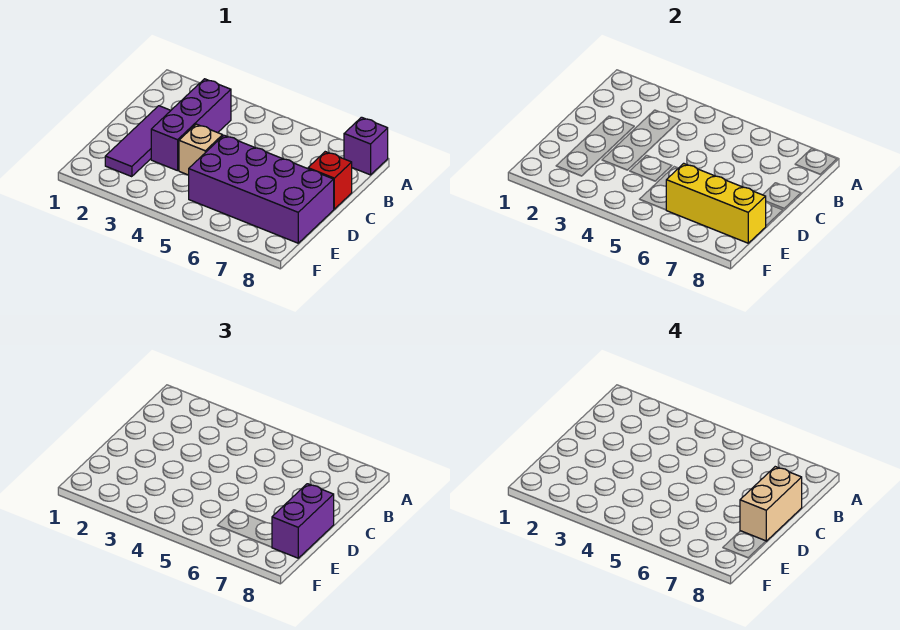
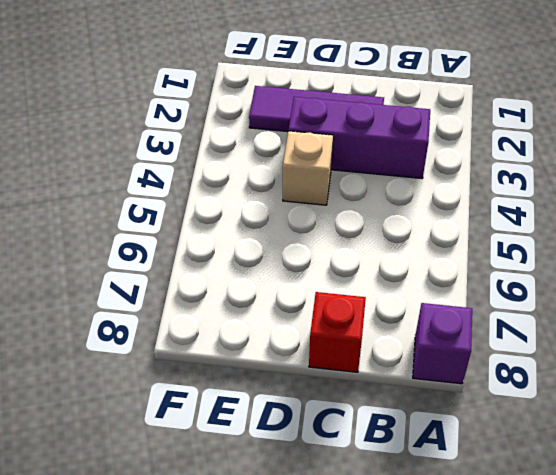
none -> purple 2x4 brick [189,135,334,243]
none -> yellow 1x3 brick [666,163,766,243]

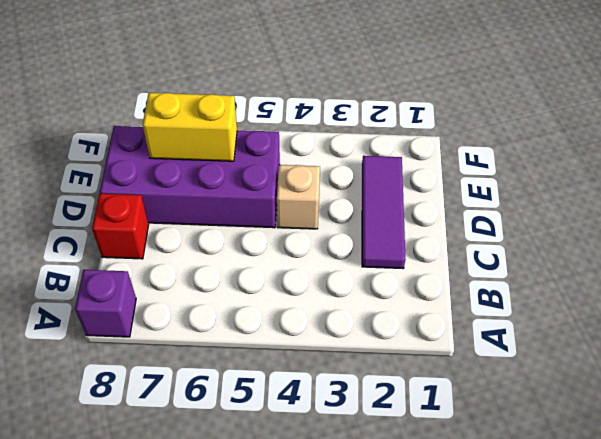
yellow 1x2 brick [143,93,237,161] -> yellow 1x3 brick [666,163,766,243]
none -> purple 1x3 brick [151,79,231,171]
none -> purple 1x2 brick [272,484,334,558]

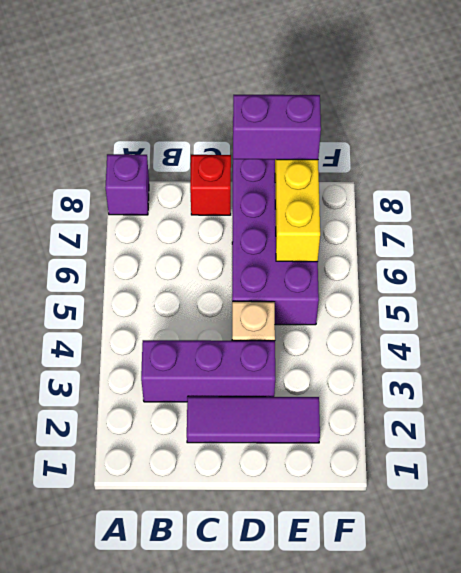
none -> tan 1x2 brick [740,467,802,541]

